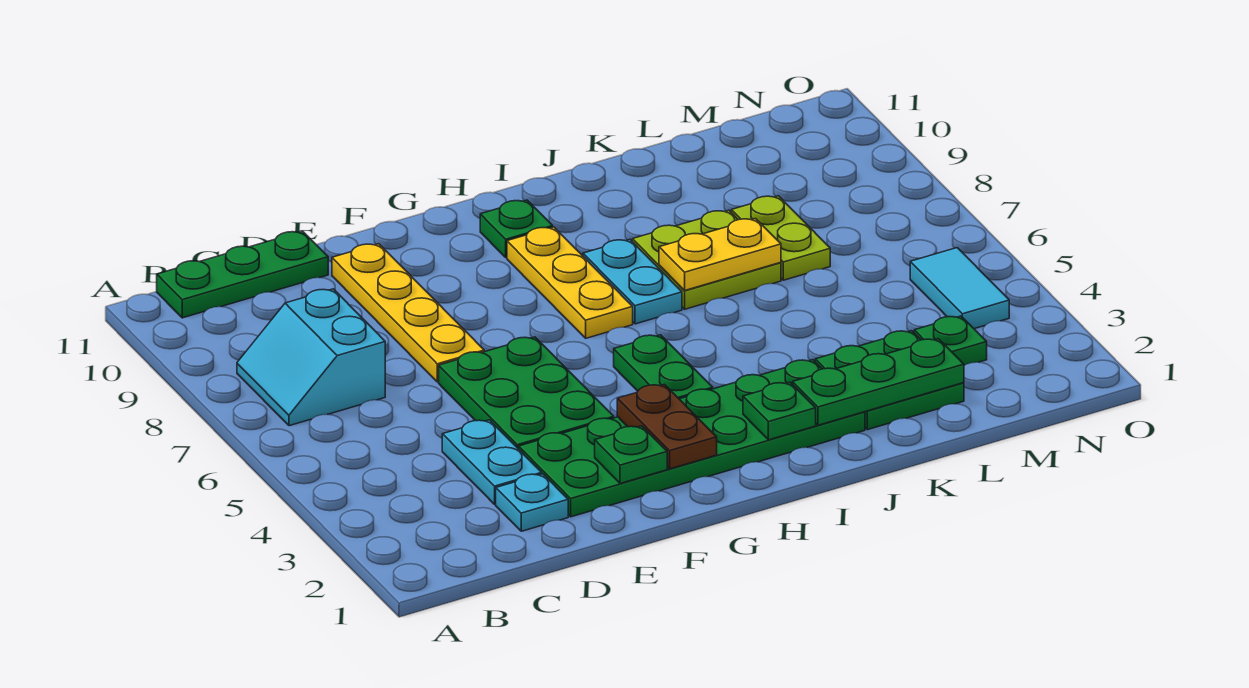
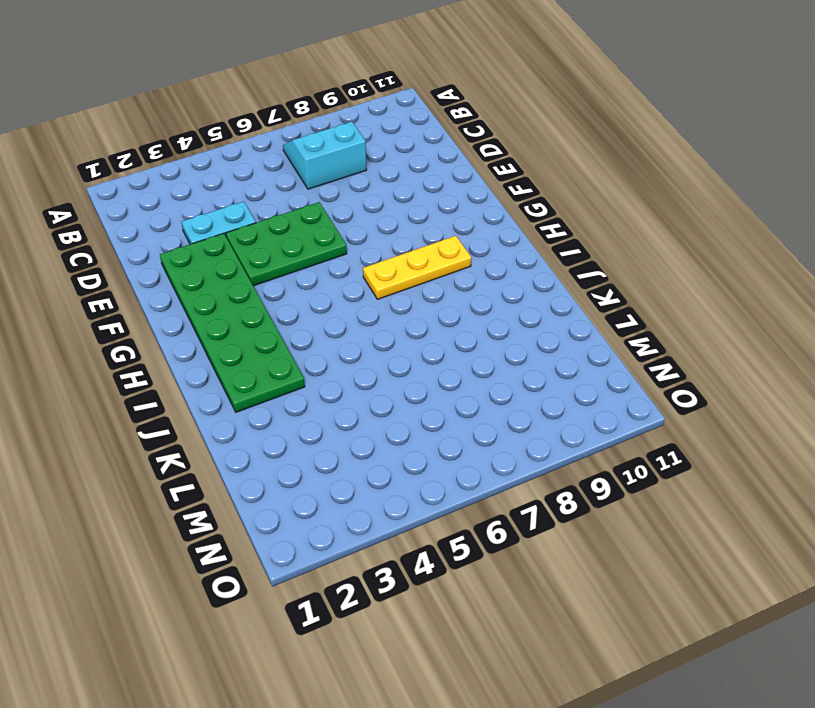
none -> green 1x3 plate [157,231,328,318]
none -> cyan 1x1 plate [496,474,568,531]
none -> yellow 1x4 plate [332,244,484,382]

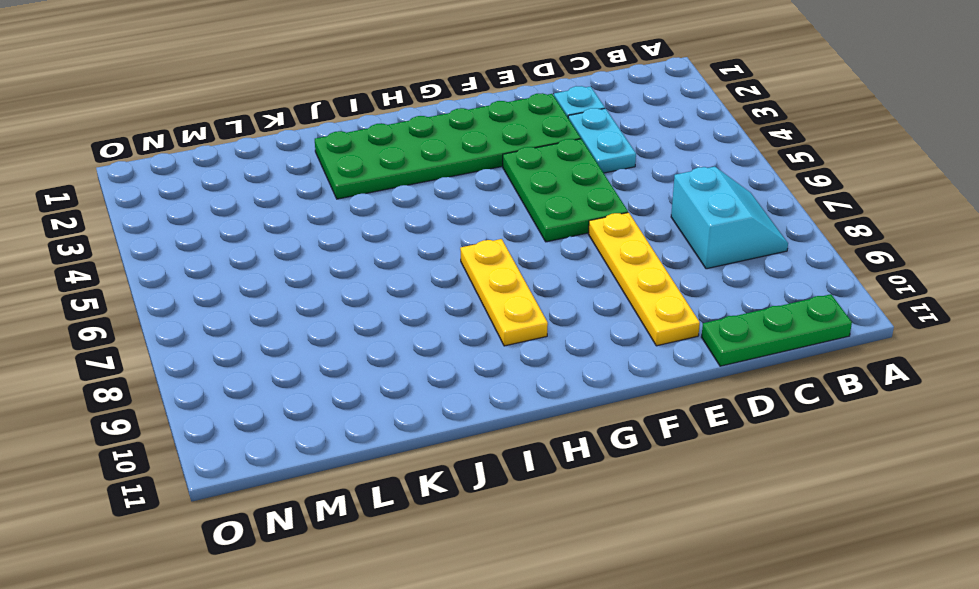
none -> green 1x2 plate [614,335,713,399]
none -> green 1x1 plate [480,200,553,257]
none -> cyan 1x2 plate [583,239,682,324]

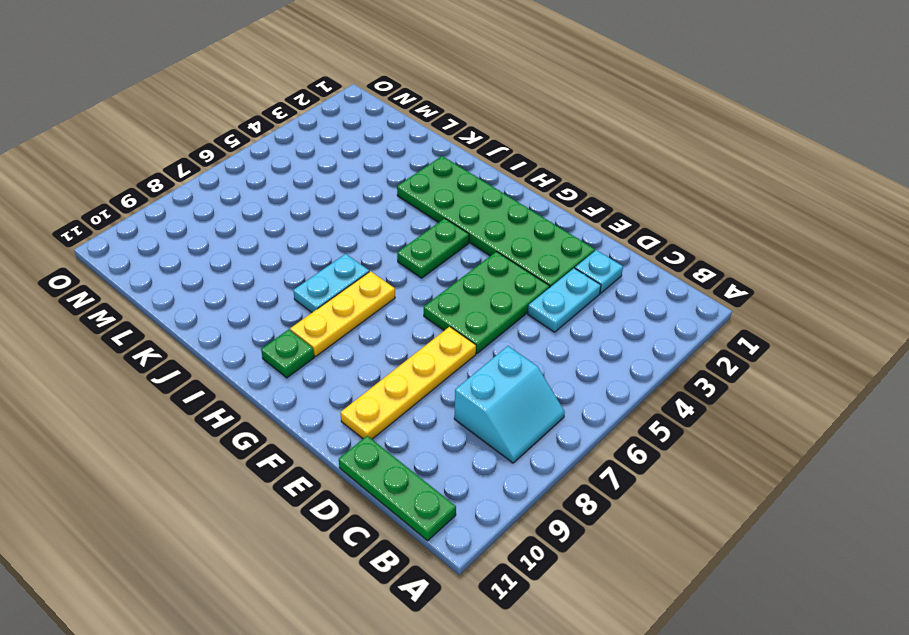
none -> lime 2x2 plate [632,210,781,309]
none -> green 2x2 plate [815,331,964,430]
none -> lime 1x2 plate [731,196,830,280]

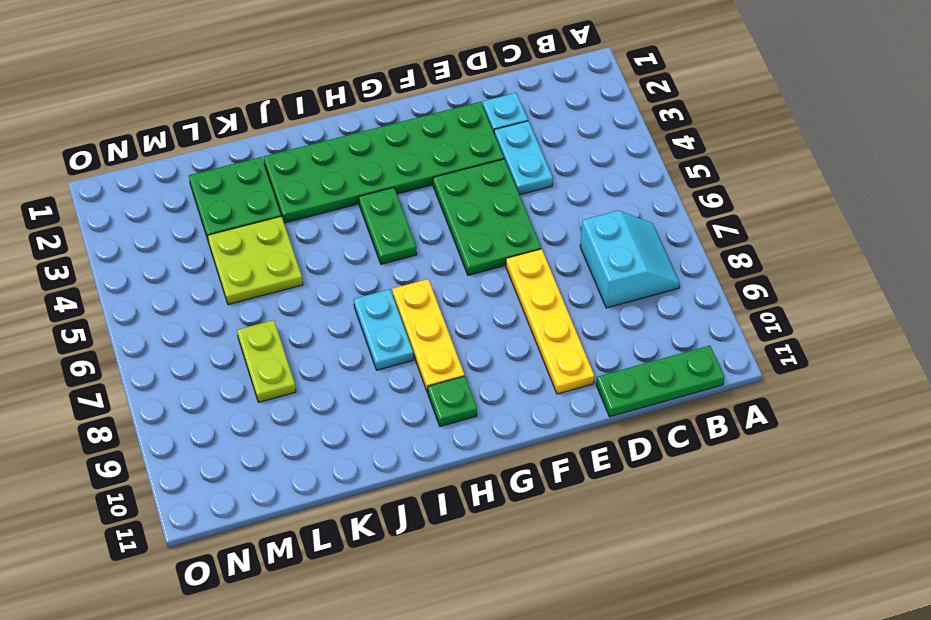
lime 2x2 plate [207,216,303,305] -> lime 2x2 plate moved to [632,210,781,309]
none -> green 1x1 plate [914,316,987,366]
none -> cyan 1x2 tile [910,248,1009,329]
none -> green 1x1 plate [595,426,667,483]

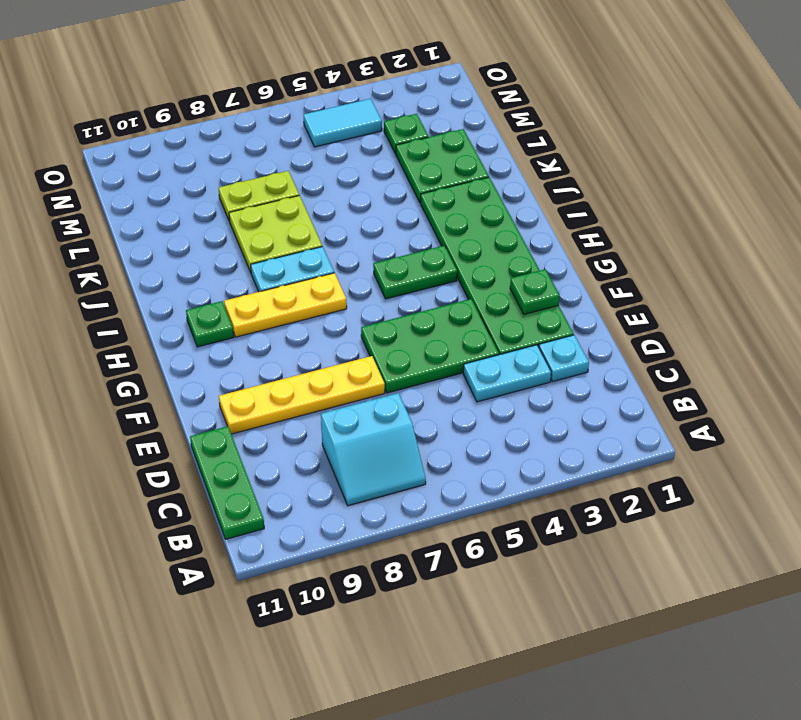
none -> brown 1x2 plate [617,384,717,469]
none -> green 1x1 plate [743,382,816,440]
none -> green 1x3 plate [793,339,964,425]

